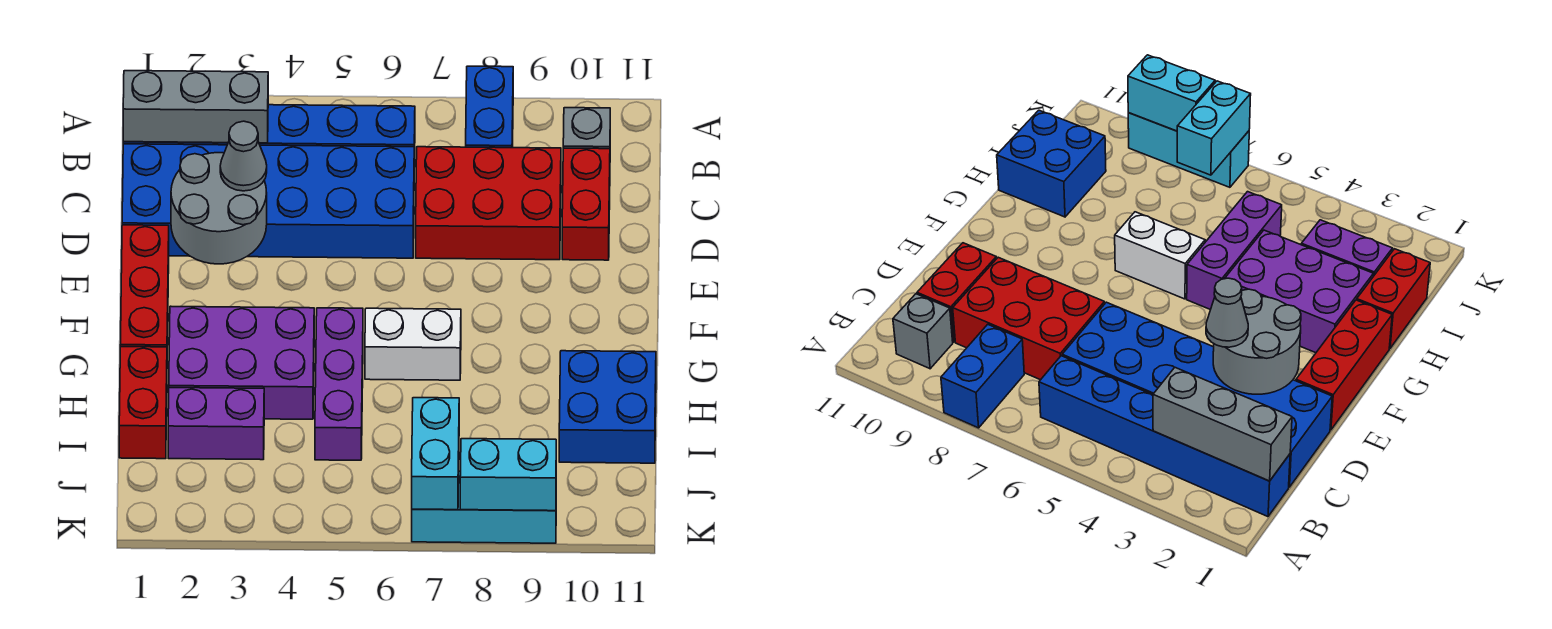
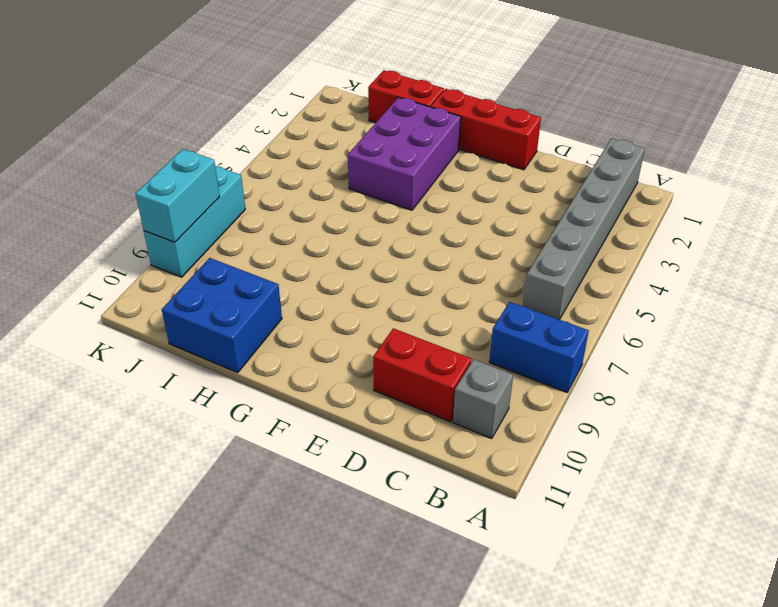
grey 1x6 brick [523,138,645,320] -> blue 1x6 brick [123,105,415,167]
none -> blue 2x6 brick [122,144,414,258]
none -> red 2x3 brick [416,147,561,260]
none -> purple 1x3 brick [315,308,363,460]

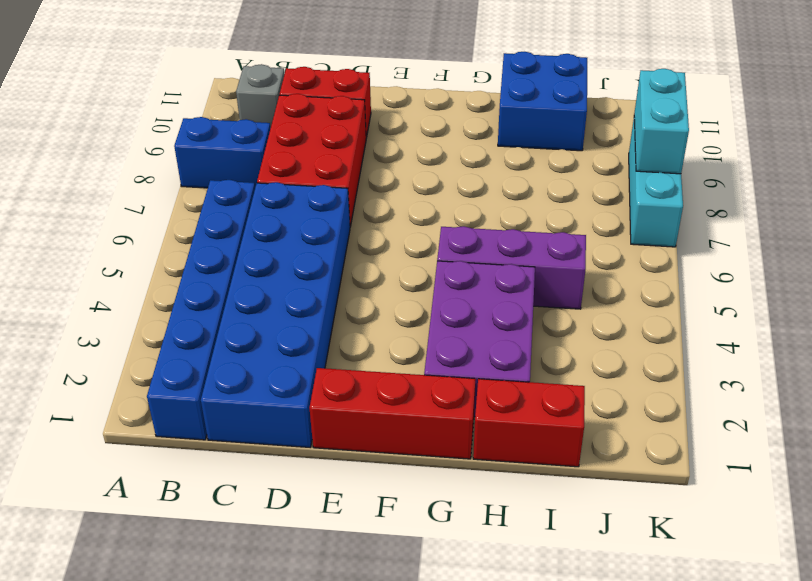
none -> white 1x2 brick [365,308,461,380]
none -> purple 1x2 brick [168,388,264,460]
none -> grey 1x3 brick [123,71,268,143]

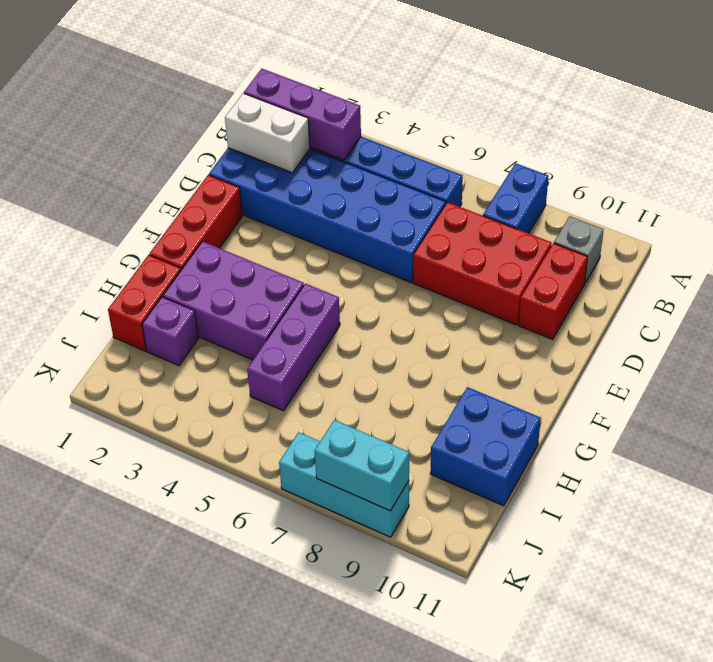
purple 1x3 brick [244,69,361,160] -> grey 1x3 brick [123,71,268,143]
white 1x2 brick [225,93,310,173] -> white 1x2 brick moved to [365,308,461,380]
purple 1x1 brick [142,297,198,366] -> purple 1x2 brick [168,388,264,460]
none -> grey 2x2 round brick [171,153,267,264]
none -> cyan 1x2 brick [412,398,459,510]
none -> grey 1x1 cone [220,121,267,191]

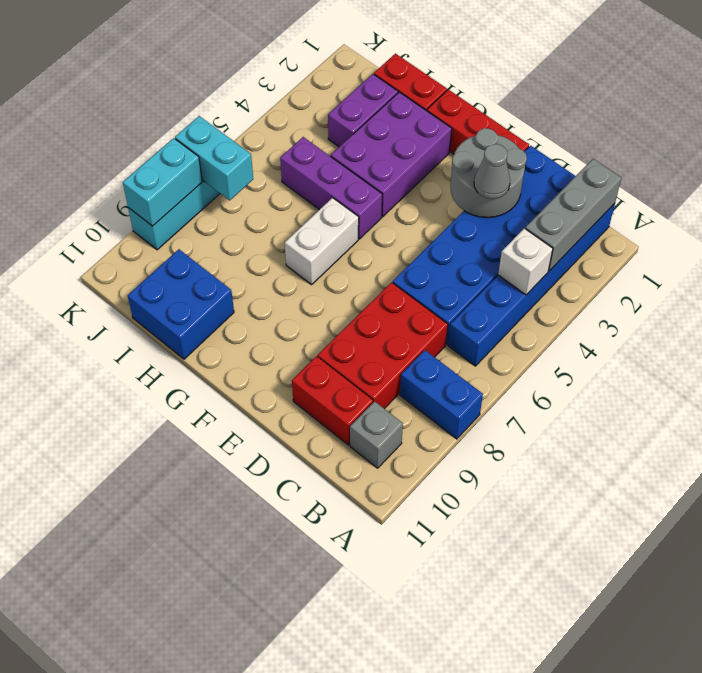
white 1x1 brick [498,228,553,295] -> none

